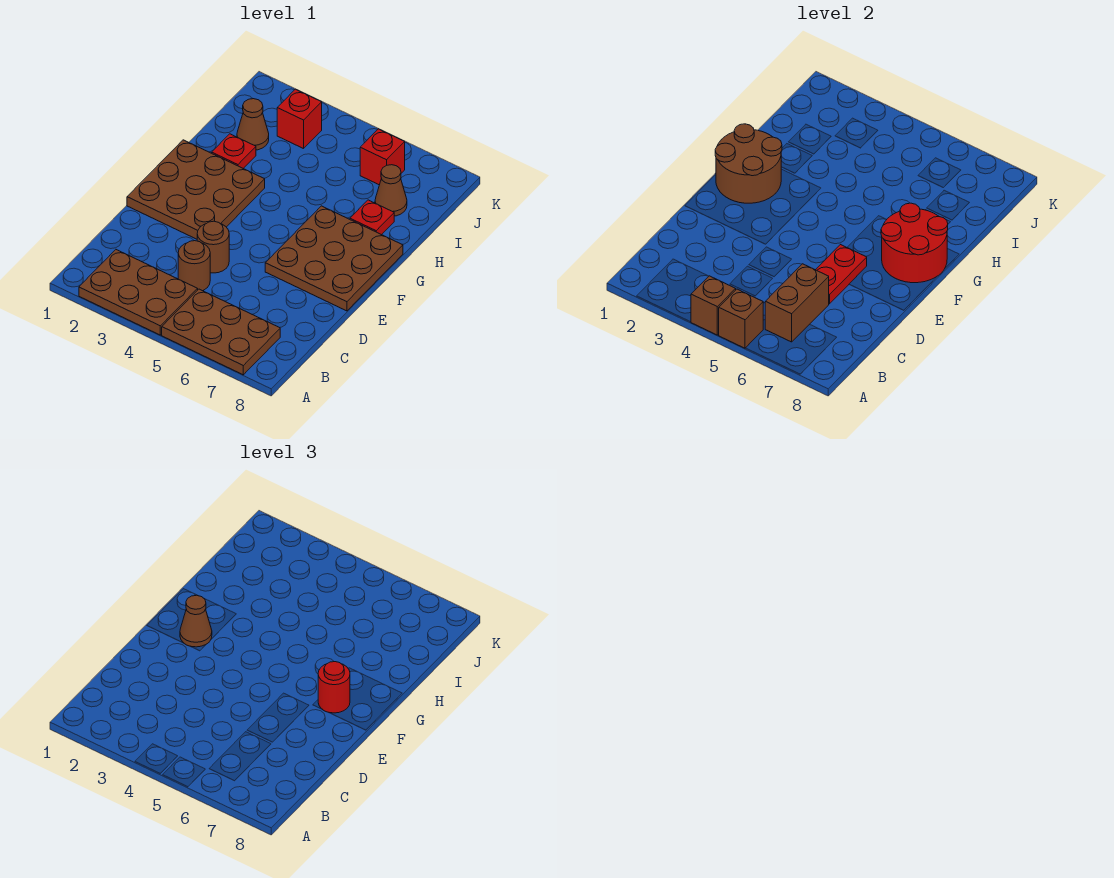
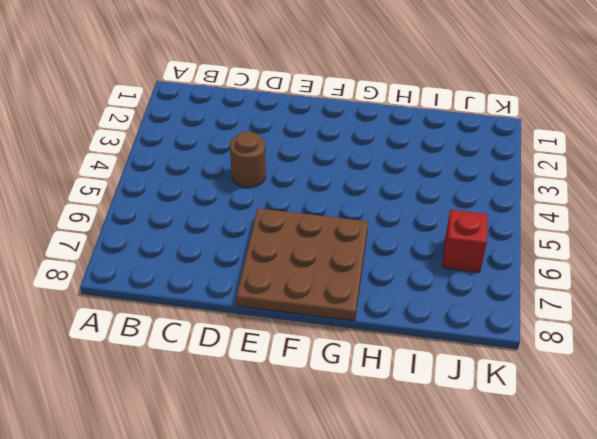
none -> brown 2x3 plate [79,250,198,335]
none -> brown 2x3 plate [162,289,280,375]
none -> brown 1x1 round brick [178,241,210,291]

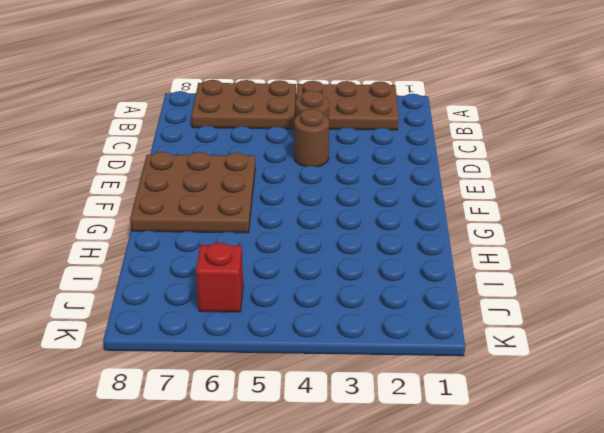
none -> brown 3x3 plate [127,140,265,239]
none -> red 1x1 plate [212,134,256,168]
none -> red 1x1 plate [350,200,394,235]

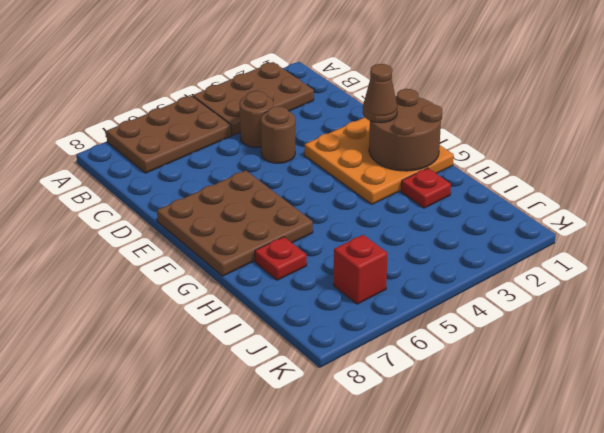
orange 3x3 plate [304,117,454,204] -> brown 3x3 plate [127,140,265,239]
none -> brown 1x1 cone [237,99,269,150]
none -> brown 1x1 cone [375,165,407,216]
none -> red 1x1 brick [277,89,322,149]

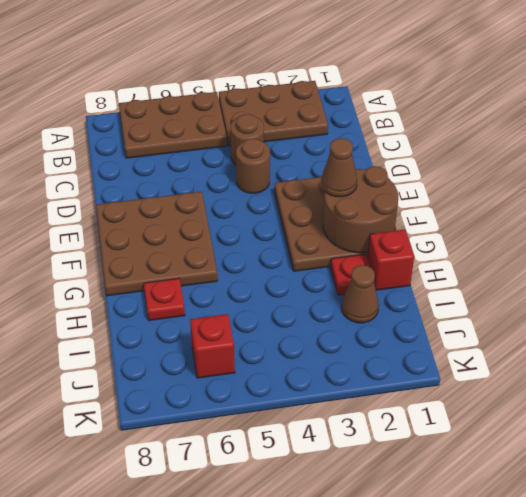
red 1x1 brick [368,230,414,290] -> red 1x1 brick moved to [277,89,322,149]
none -> brown 1x1 cone [375,165,407,216]
none -> brown 1x1 brick [691,276,736,335]
none -> brown 1x1 brick [719,289,764,348]

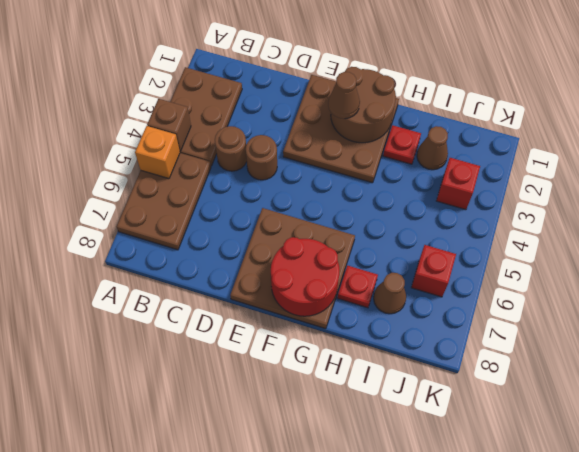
orange 1x1 brick [135,126,180,179] -> brown 1x1 brick [719,289,764,348]
none -> brown 1x2 brick [765,264,829,342]
none -> red 1x2 plate [816,245,867,304]
none -> red 1x1 round brick [318,662,350,713]

